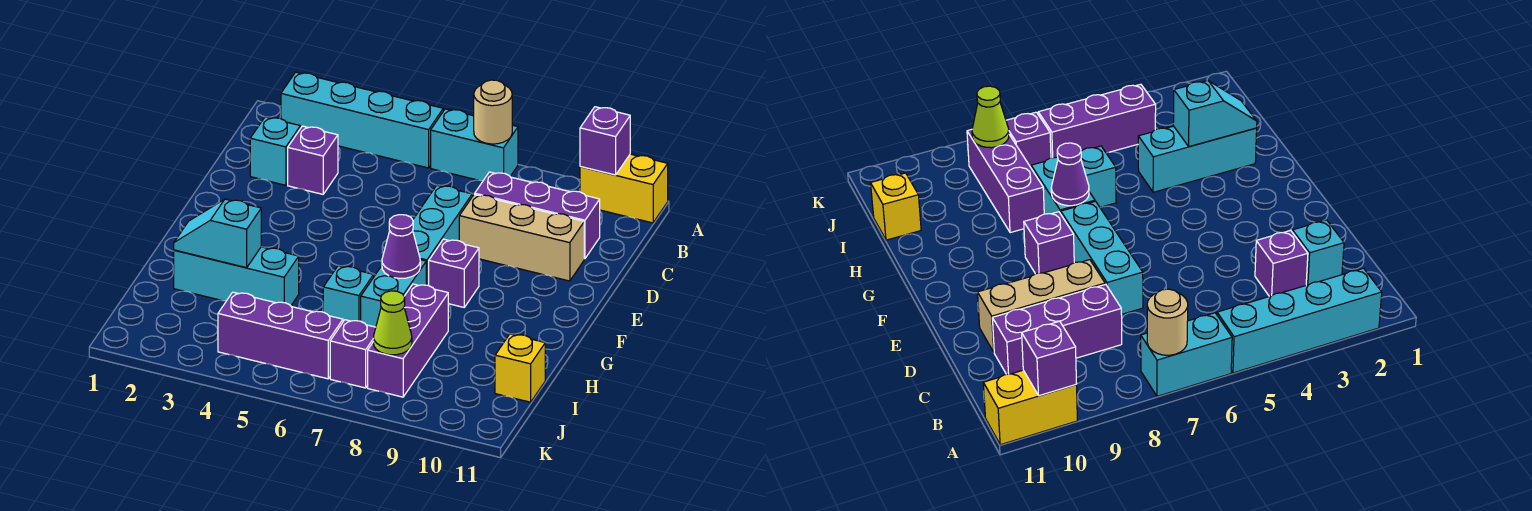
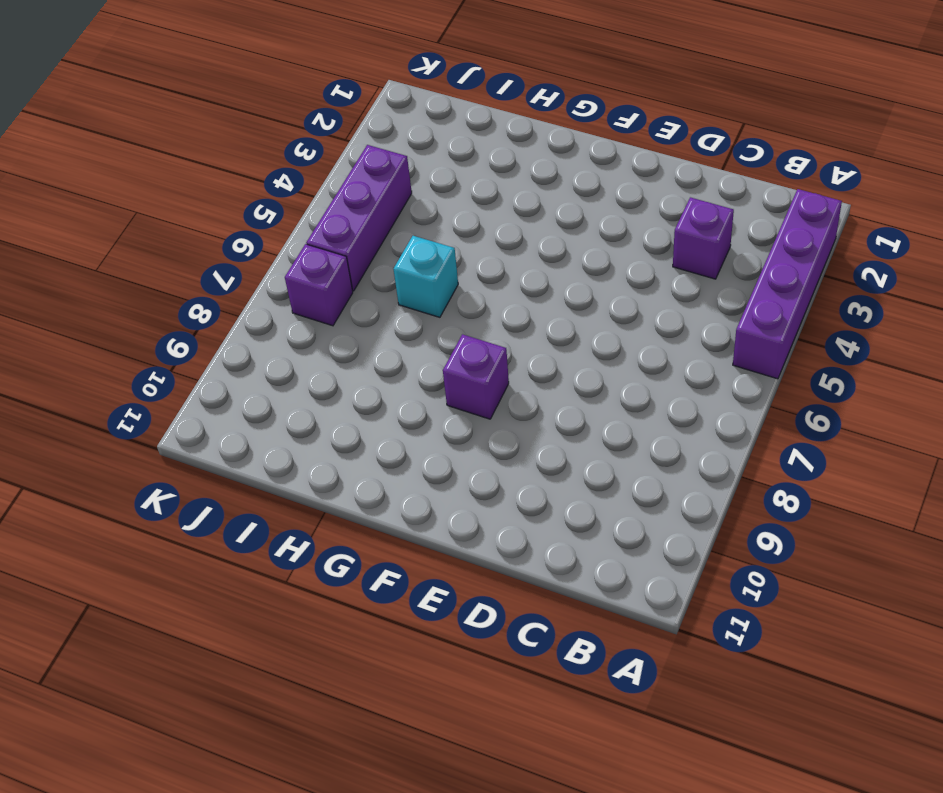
purple 1x4 brick [733,189,842,379] -> cyan 1x4 brick [281,72,443,168]
none -> cyan 1x2 brick [431,109,518,181]
none -> yellow 1x2 brick [580,154,668,223]
none -> cyan 1x1 brick [250,117,300,185]

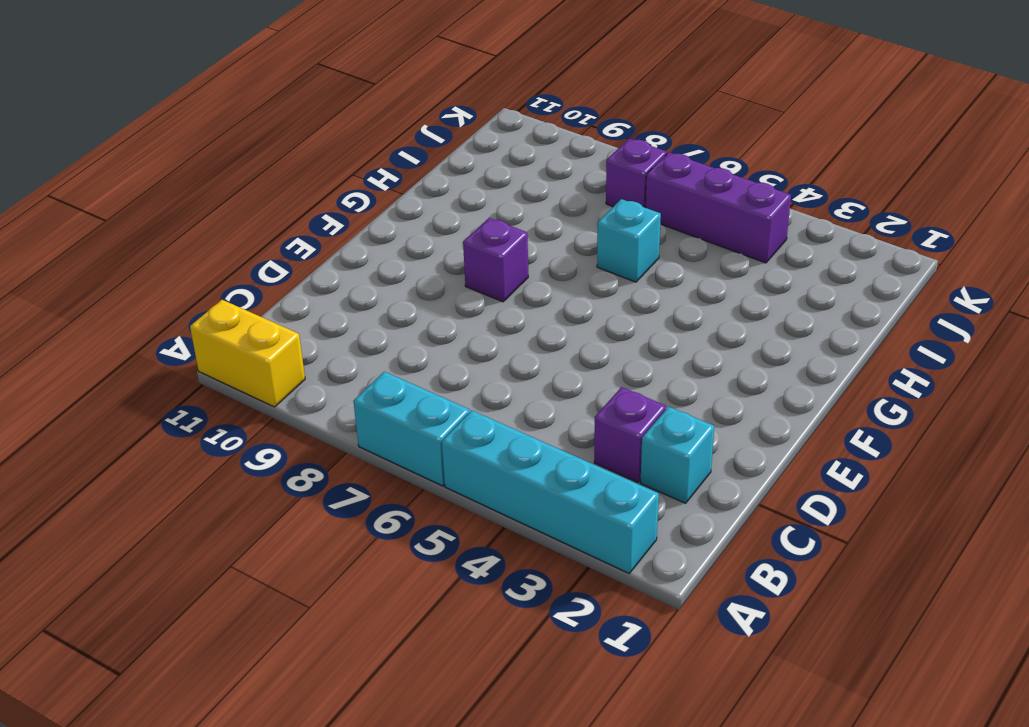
none -> purple 1x3 brick [475,172,600,259]
none -> cyan 1x3 brick [413,185,472,286]
none -> tan 1x3 brick [459,194,584,281]

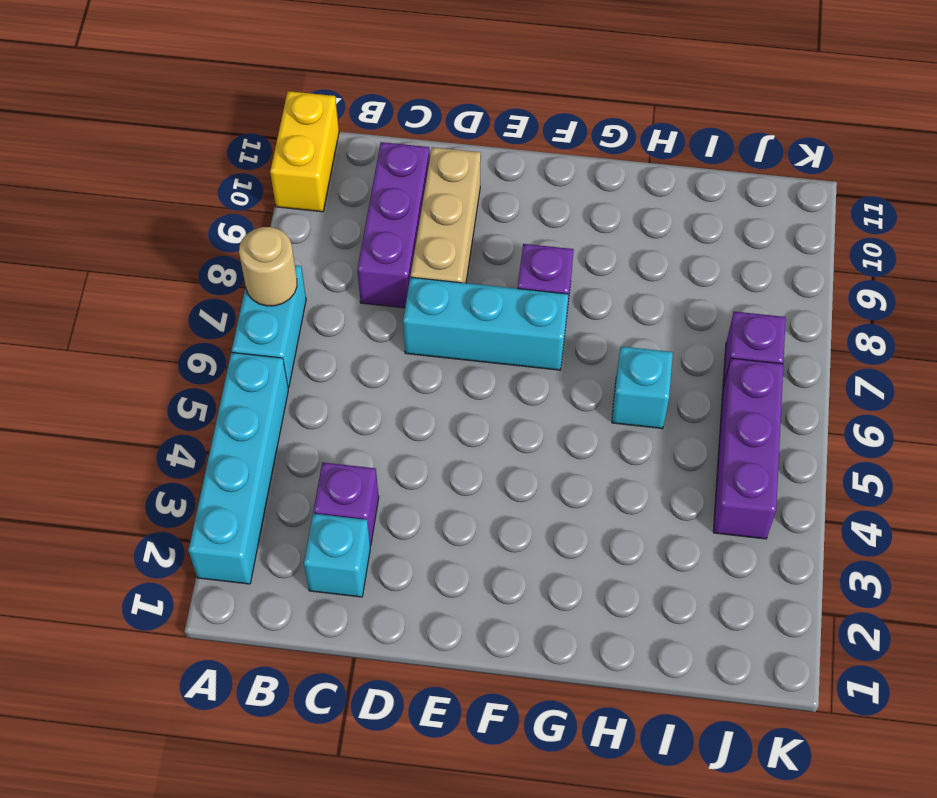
none -> cyan 1x2 brick [361,260,426,327]
none -> cyan 1x3 brick [174,247,299,306]
none -> purple 1x3 brick [368,284,448,397]

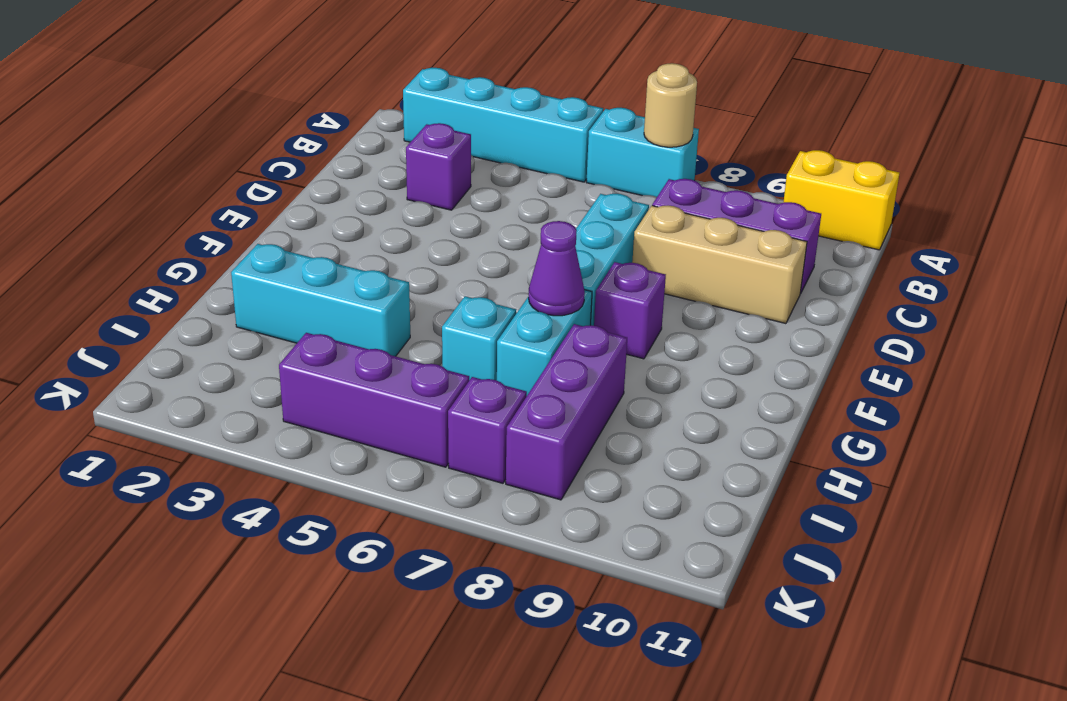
none -> cyan 1x1 brick [250,117,300,185]
none -> yellow 1x1 brick [495,334,545,402]
none -> purple 1x1 brick [580,107,630,175]

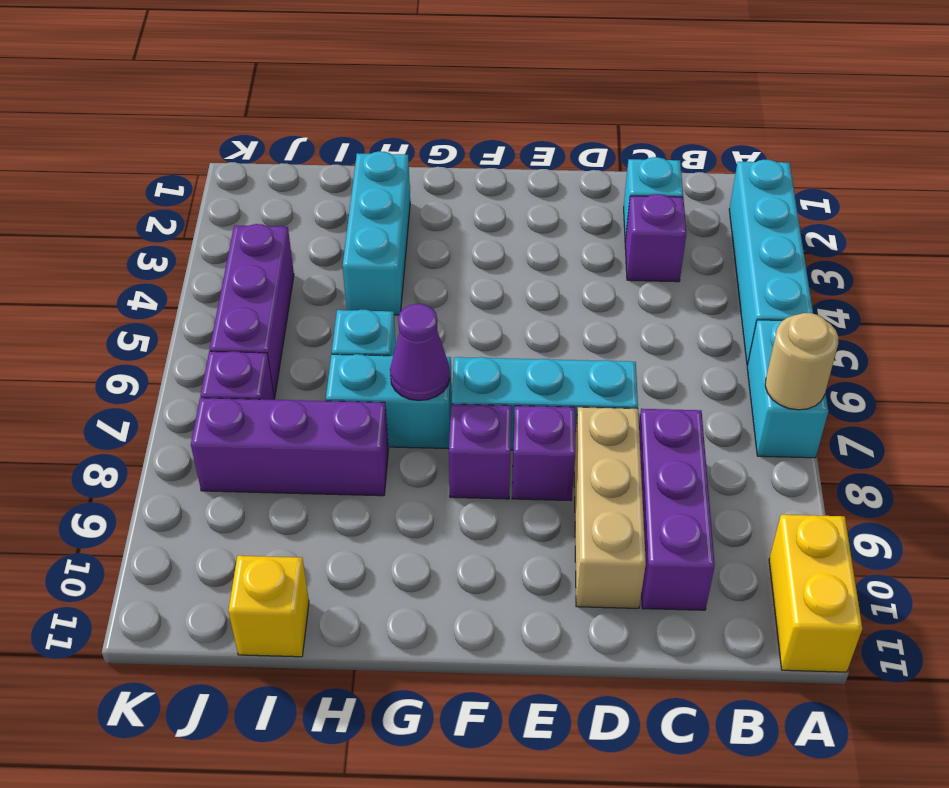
purple 1x1 brick [512,406,575,501] -> purple 1x1 brick moved to [580,107,630,175]
none -> cyan 1x2 slope [174,199,261,268]
none -> lime 1x1 cone [374,291,412,355]

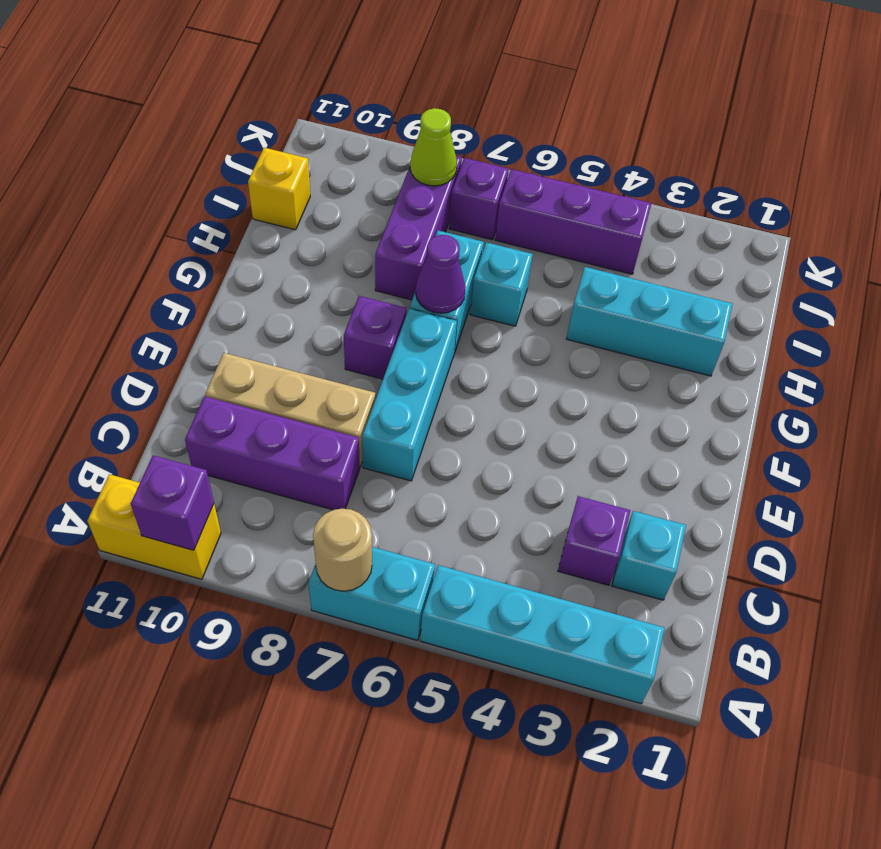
none -> cyan 1x2 slope [174,199,261,268]

